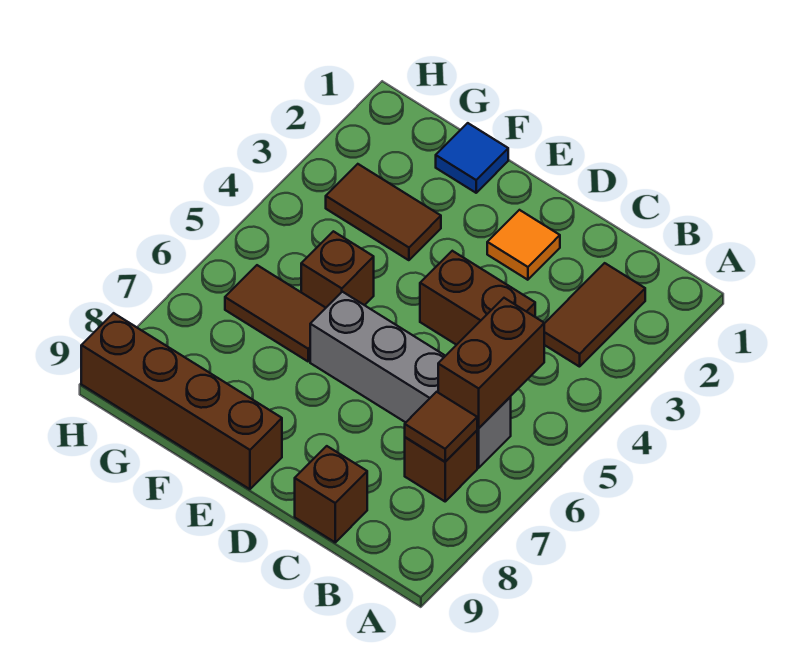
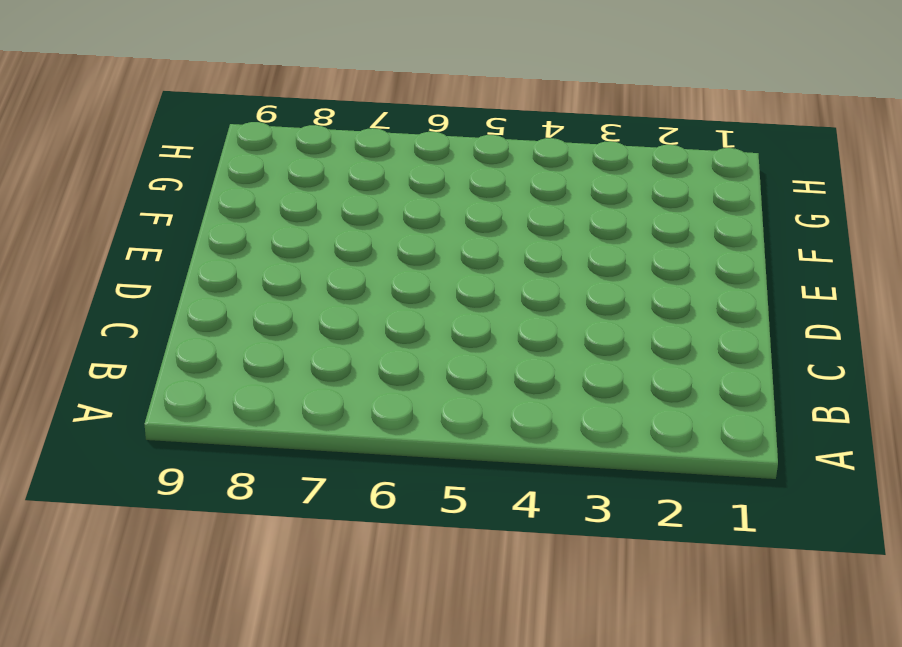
none -> brown 1x2 tile [544,263,645,367]
none -> grey 1x4 brick [310,292,511,468]
none -> brown 1x1 brick [405,431,477,501]

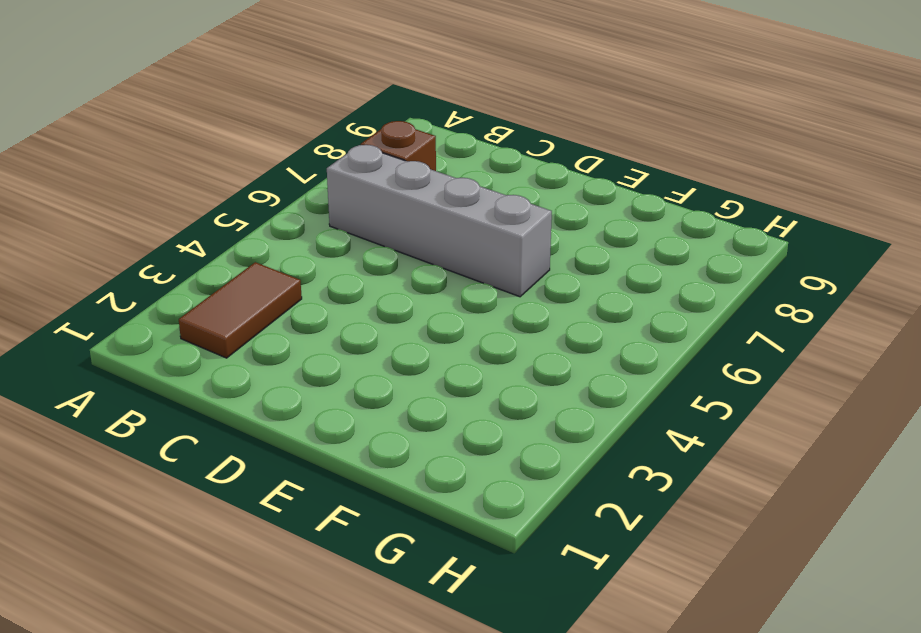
none -> brown 1x2 brick [420,251,535,345]
none -> brown 1x1 brick [295,446,367,542]
none -> orange 1x1 tile [487,210,560,280]

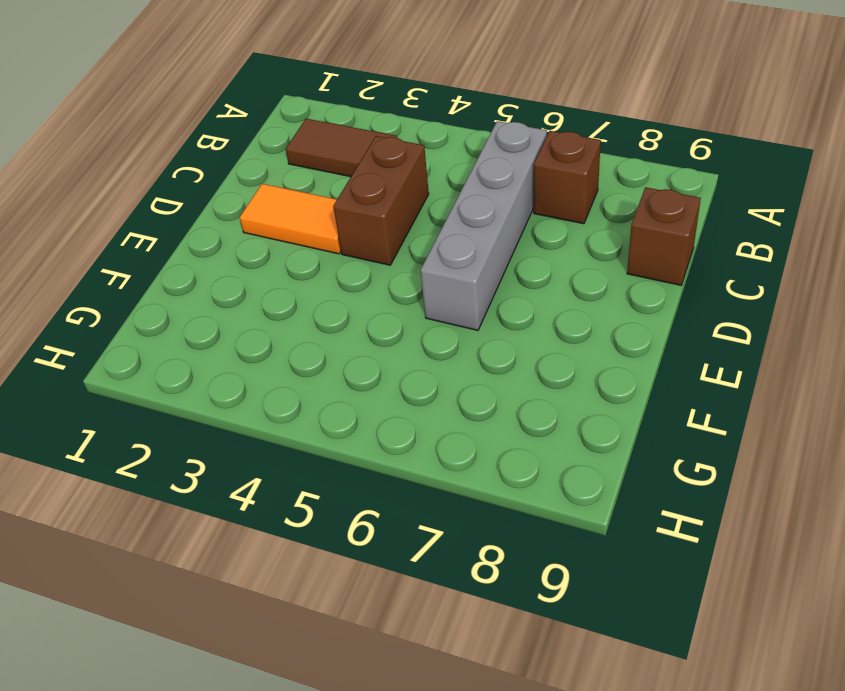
orange 1x2 tile [239,184,341,254] -> orange 1x1 tile [487,210,560,280]
none -> brown 1x4 brick [81,313,282,489]
none -> blue 1x1 tile [436,123,508,193]
none -> brown 1x2 tile [326,164,441,260]

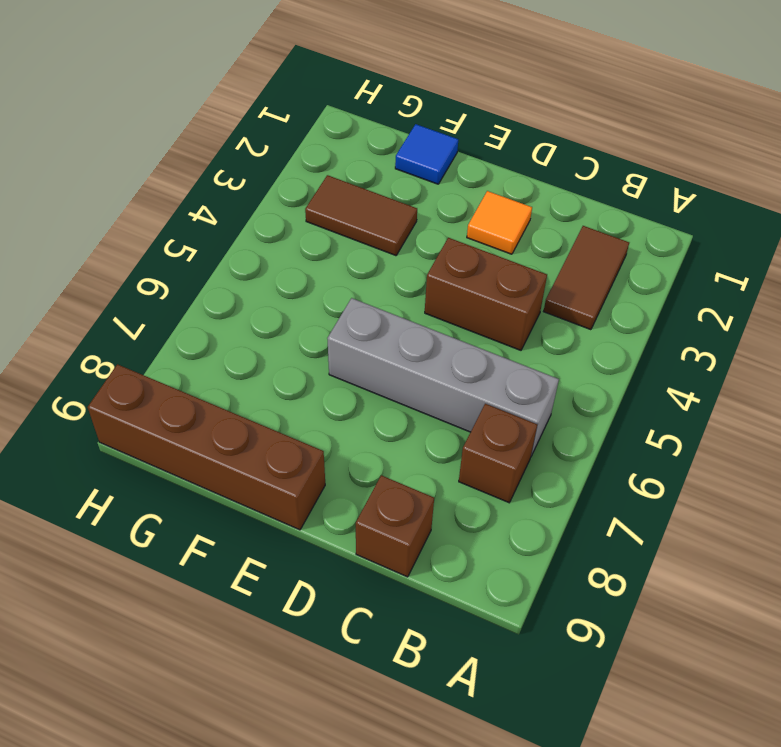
none -> brown 1x1 brick [301,231,374,308]
none -> brown 1x2 tile [225,265,325,361]
none -> brown 1x2 brick [438,298,544,428]

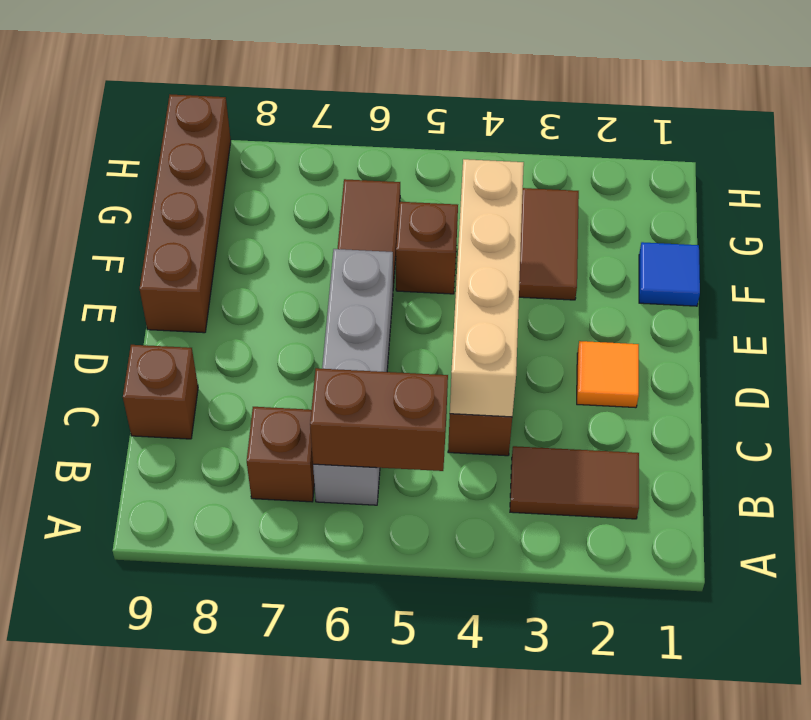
tan 1x4 brick [450,159,524,417] -> none
none -> brown 1x1 tile [405,392,477,462]

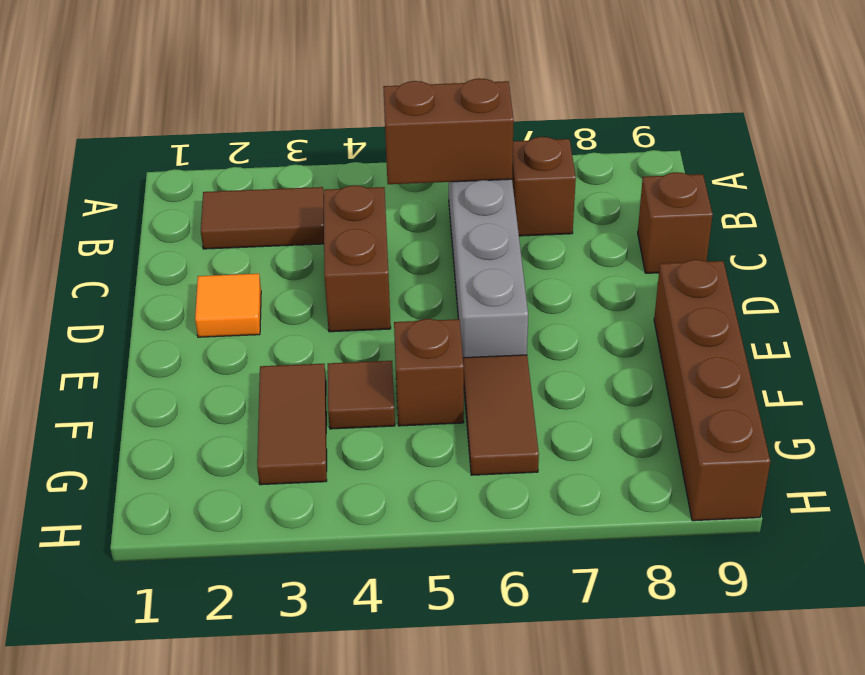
brown 1x1 tile [328,361,395,429] -> brown 1x1 tile moved to [405,392,477,462]
none -> blue 1x1 tile [436,123,508,193]

